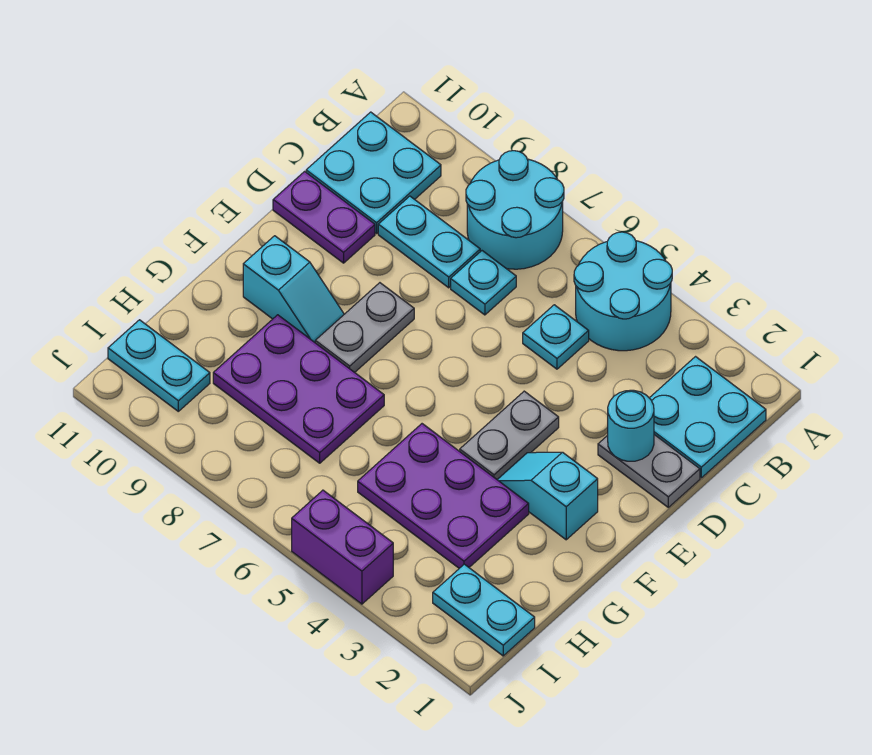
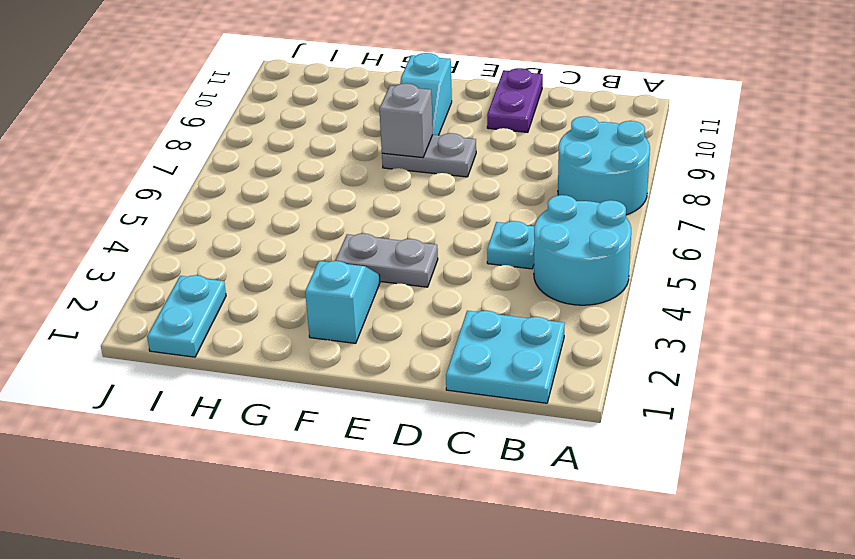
grey 1x1 brick [379,83,433,158] -> none
none -> cyan 2x2 plate [306,112,441,233]
none -> cyan 1x1 plate [451,251,516,315]
none -> cyan 1x2 plate [378,196,480,288]

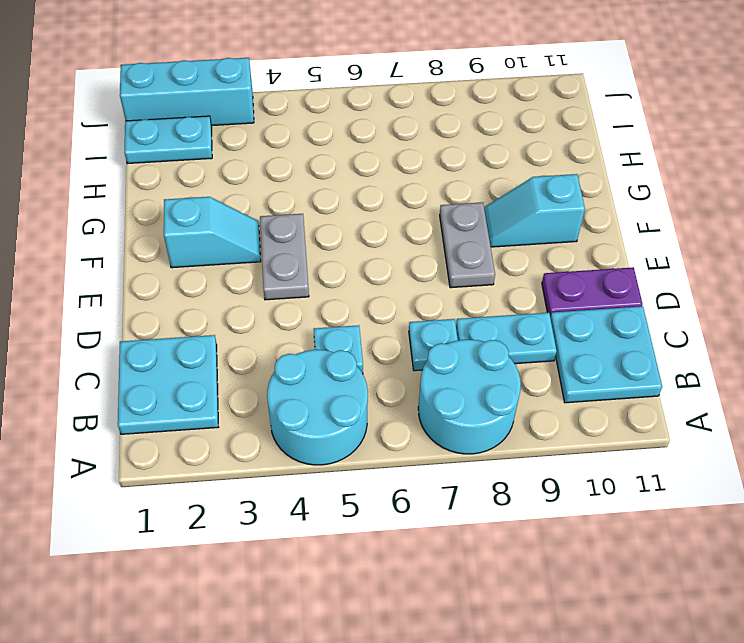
cyan 1x3 brick [120,58,254,126] -> none
none -> grey 1x2 plate [598,435,700,507]
none -> purple 2x3 plate [358,424,529,568]
none -> purple 2x3 plate [213,315,384,463]

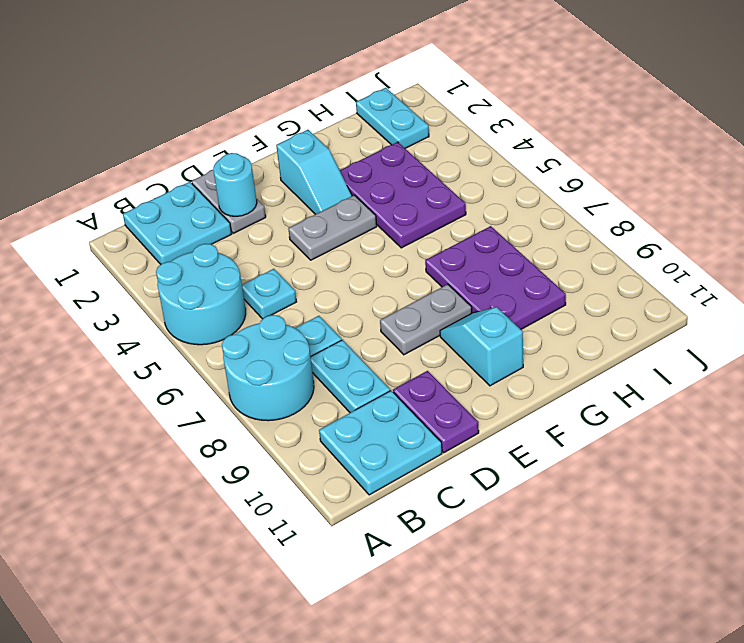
none -> cyan 1x2 plate [108,320,210,411]
none -> purple 1x2 brick [292,490,393,604]

